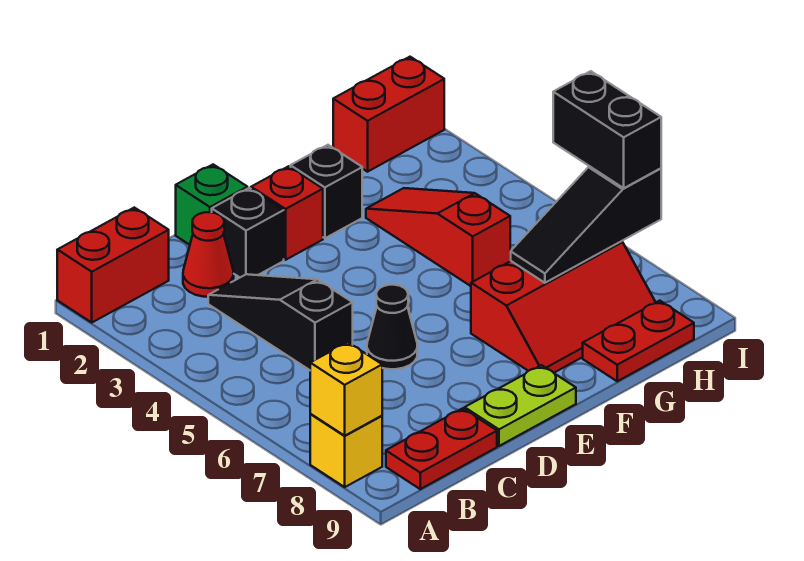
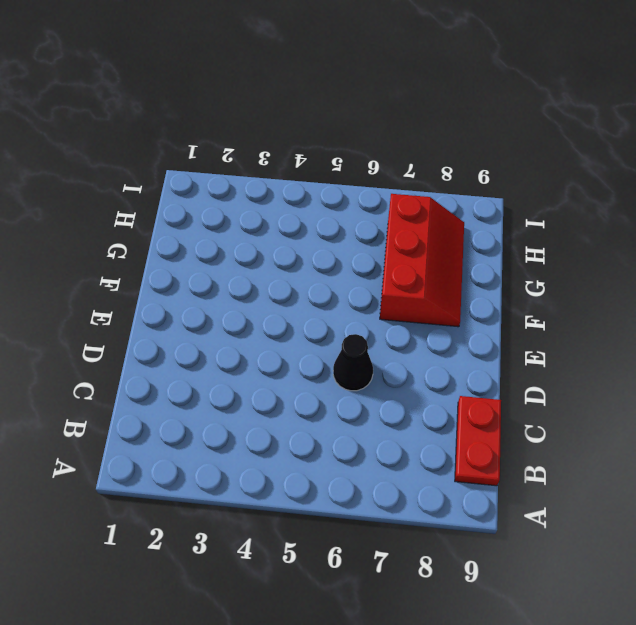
none -> red 1x2 brick [57,208,169,322]
none -> yellow 1x1 brick [310,414,382,487]
none -> red 1x1 cone [183,212,234,297]

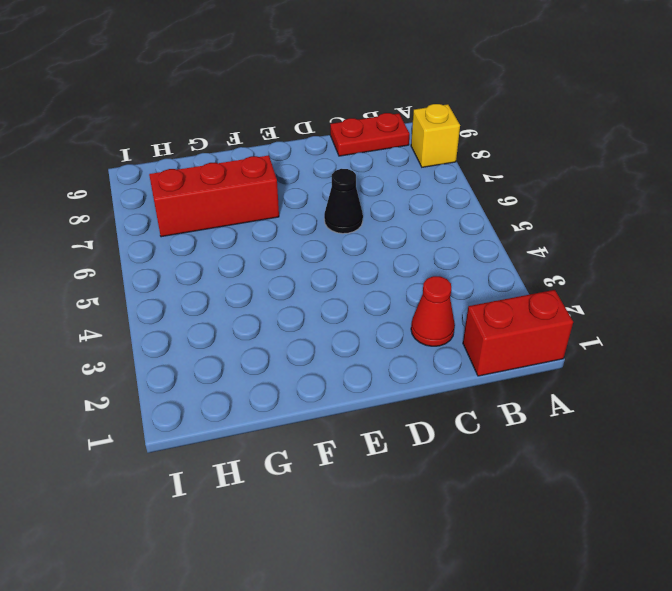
none -> black 1x3 slope [208,274,353,370]
none -> green 1x1 brick [176,165,247,245]
none -> black 1x1 brick [212,188,284,277]

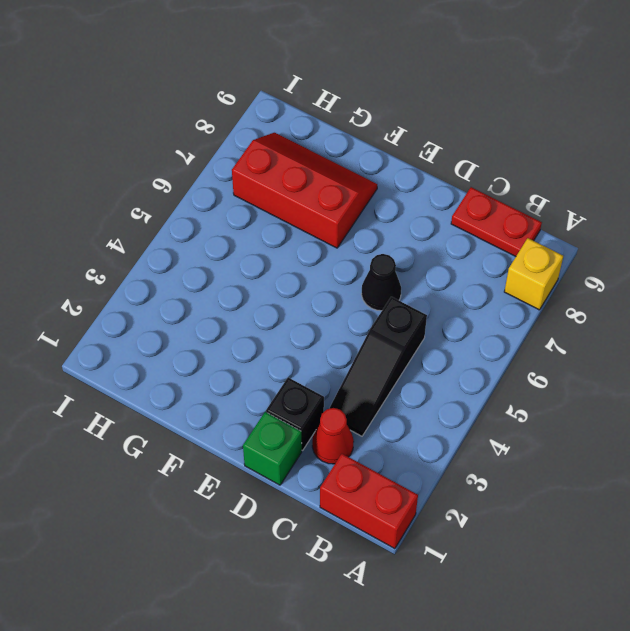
none -> lime 1x2 plate [465,365,576,446]
none -> red 1x1 brick [251,166,323,260]
none -> black 1x1 brick [291,145,362,238]

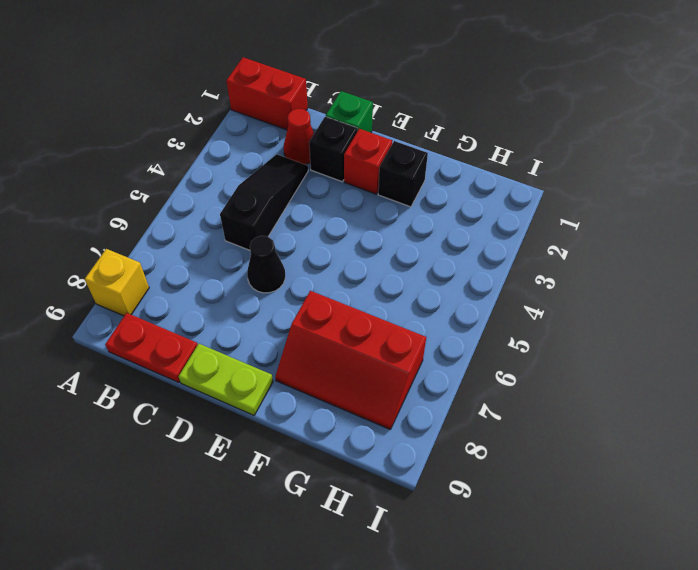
none -> red 1x3 slope [366,188,510,286]
none -> red 1x2 plate [583,301,694,381]
none -> red 1x2 brick [333,57,444,172]

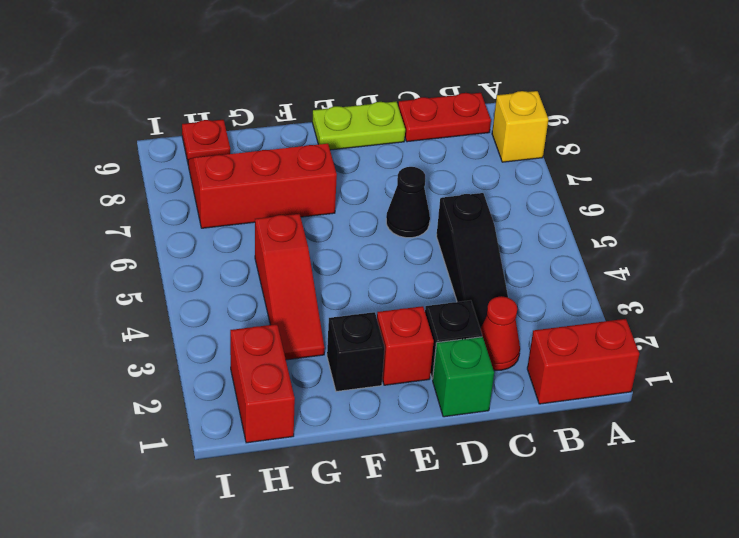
red 1x2 brick [230,324,295,443] -> red 1x2 brick turned to [333,57,444,172]
red 1x1 plate [182,120,230,162] -> red 1x2 plate [583,301,694,381]
none -> yellow 1x1 brick [310,342,382,436]
none -> black 1x3 slope [510,166,661,283]
none -> black 1x2 brick [553,71,661,188]

